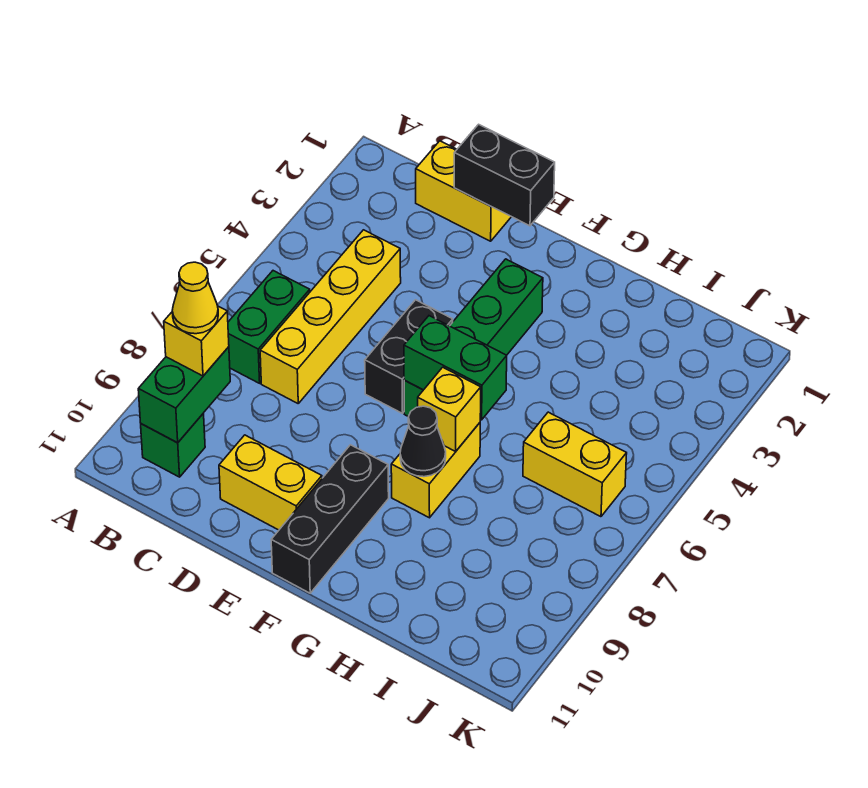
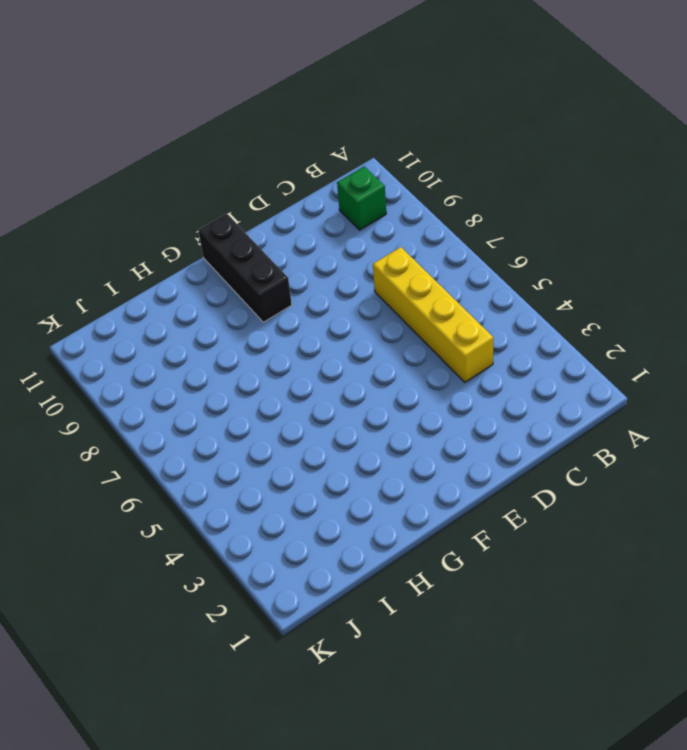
none -> green 1x2 brick [228,271,310,383]
none -> yellow 1x2 brick [416,141,511,241]
none -> yellow 1x2 brick [219,435,322,530]

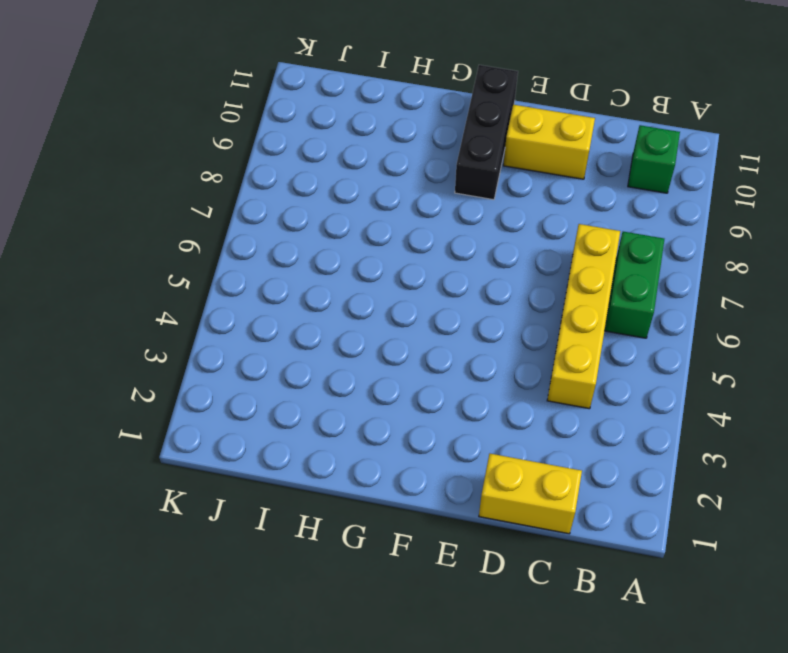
none -> black 1x2 brick [365,300,453,413]
none -> green 1x4 brick [404,259,543,417]
none -> yellow 1x2 brick [391,423,480,518]

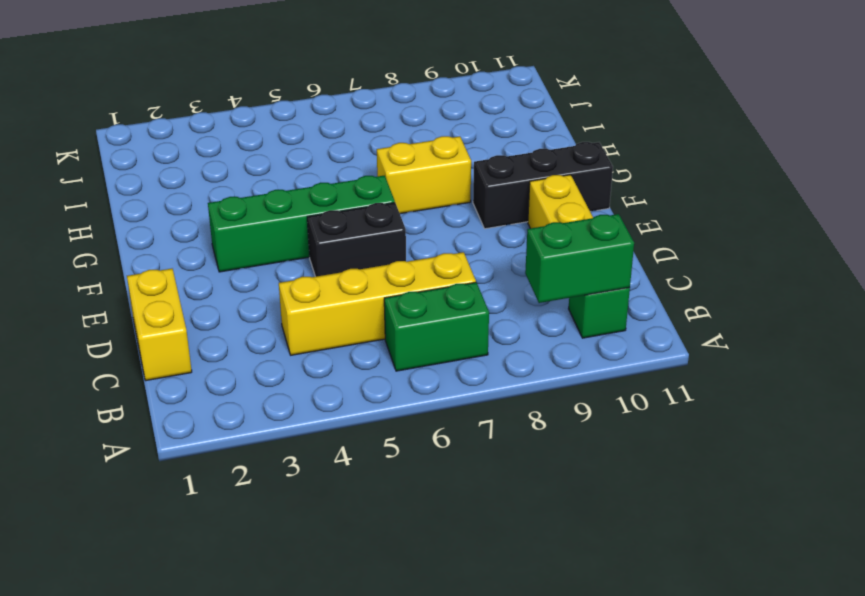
none -> yellow 1x2 brick [523,412,627,517]
none -> black 1x2 brick [454,124,555,226]
none -> green 1x2 brick [404,316,507,420]

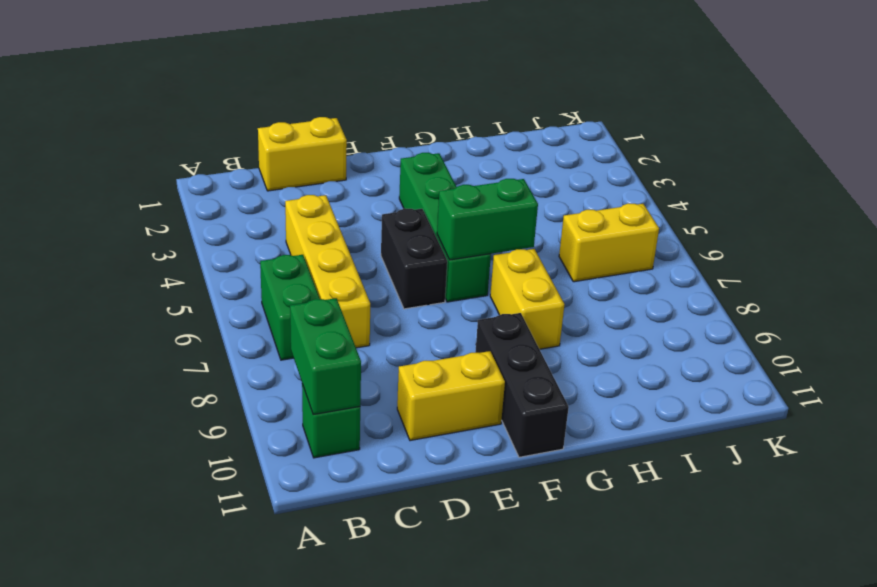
none -> black 1x2 brick [454,124,555,226]
none -> yellow 1x1 brick [418,367,481,451]
none -> black 1x1 cone [400,406,446,477]

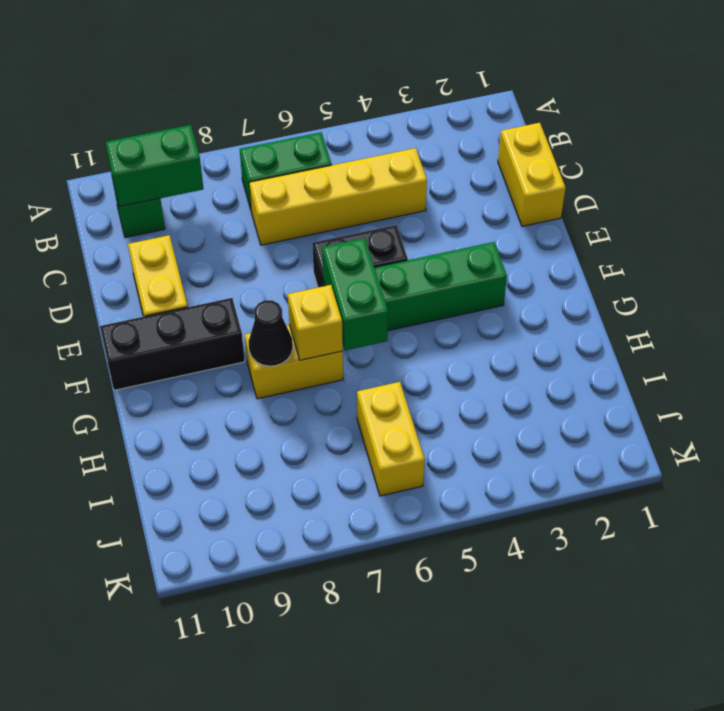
none -> black 1x2 brick [454,124,555,226]
none -> yellow 1x1 brick [164,306,229,376]
none -> yellow 1x1 cone [172,262,218,334]

